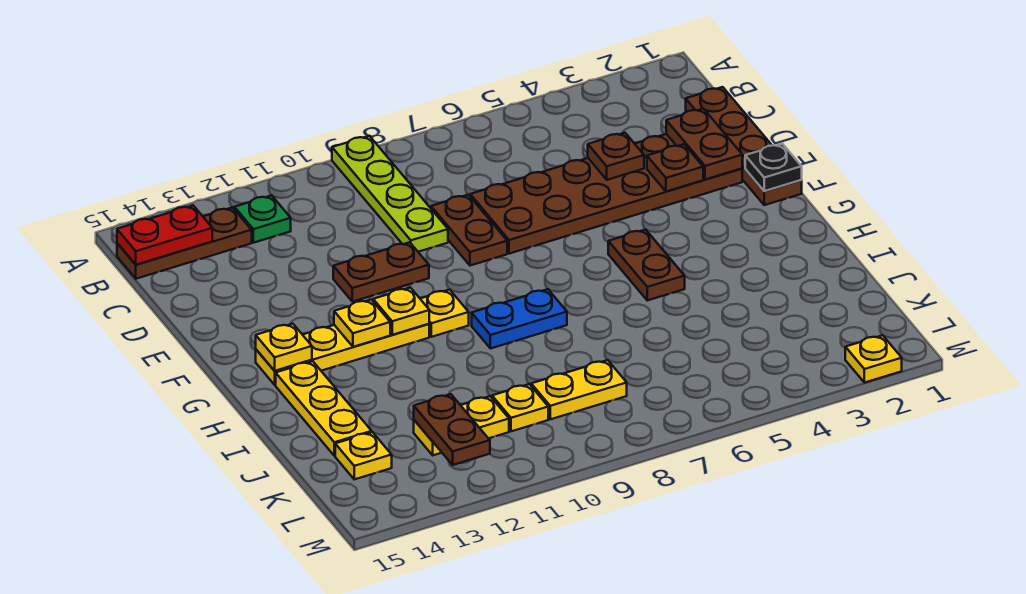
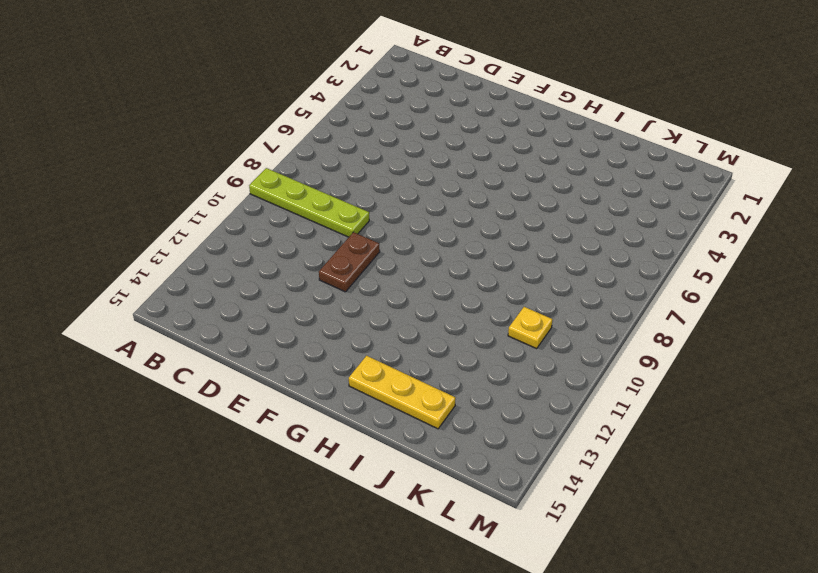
none -> green 1x1 plate [234,195,291,243]
none -> brown 1x3 plate [117,207,252,279]
none -> brown 1x4 plate [686,87,802,205]

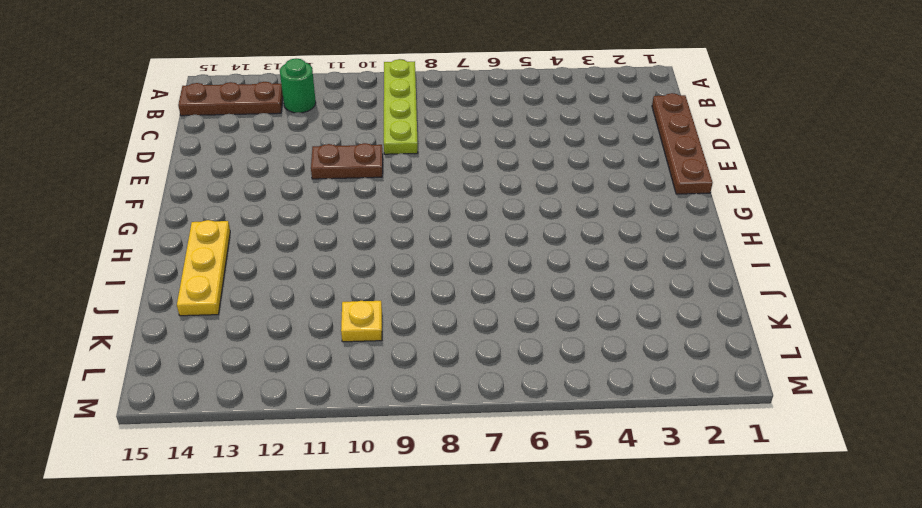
green 1x1 round brick [280,59,316,113] -> green 1x1 plate [234,195,291,243]
none -> brown 2x6 plate [470,134,742,254]
none -> brown 1x2 plate [431,195,507,266]
none -> brown 1x2 plate [608,230,685,300]

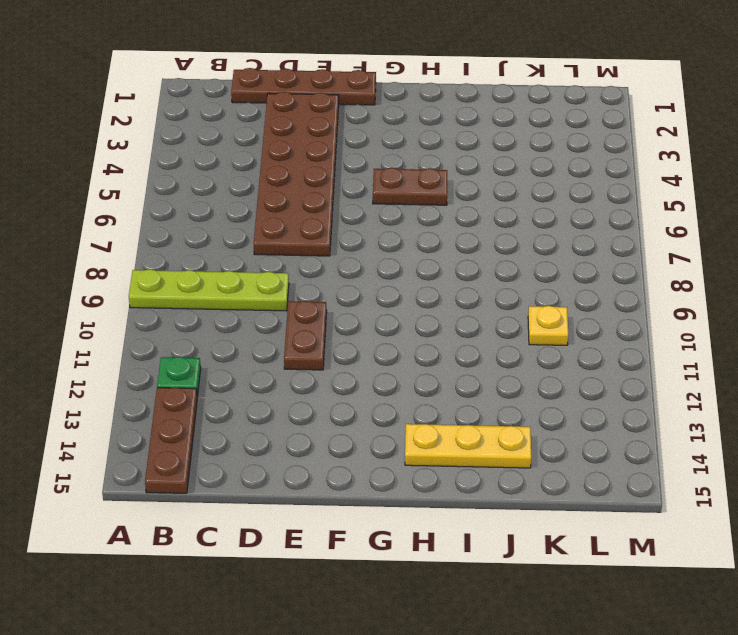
none -> brown 1x2 plate [431,195,507,266]
none -> yellow 1x1 plate [420,290,469,337]
none -> yellow 1x4 plate [256,324,429,385]

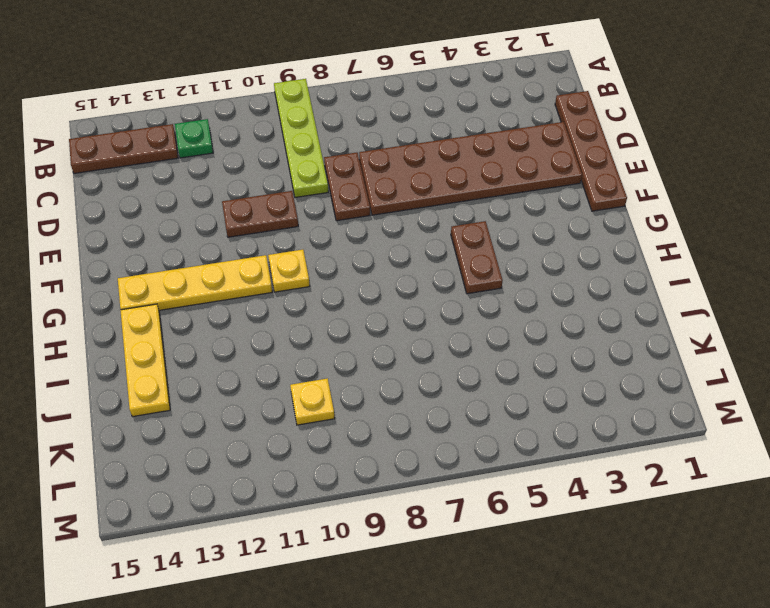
none -> blue 1x2 plate [472,289,567,349]
none -> yellow 1x2 plate [531,360,627,419]
none -> yellow 1x2 plate [414,396,509,455]

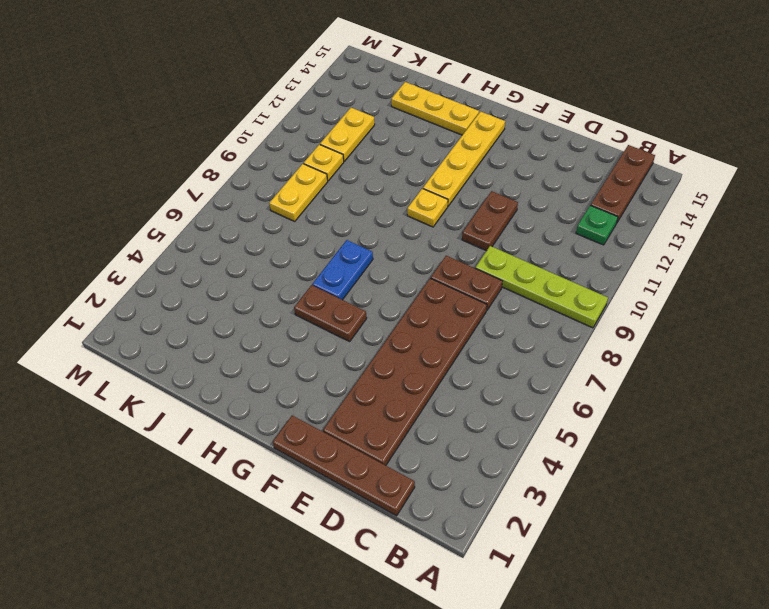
blue 1x2 plate [312,240,373,300] -> blue 1x2 plate moved to [472,289,567,349]
none -> yellow 1x1 plate [335,432,392,479]
none -> yellow 1x1 plate [845,335,902,383]
none -> red 1x2 plate [117,206,212,265]

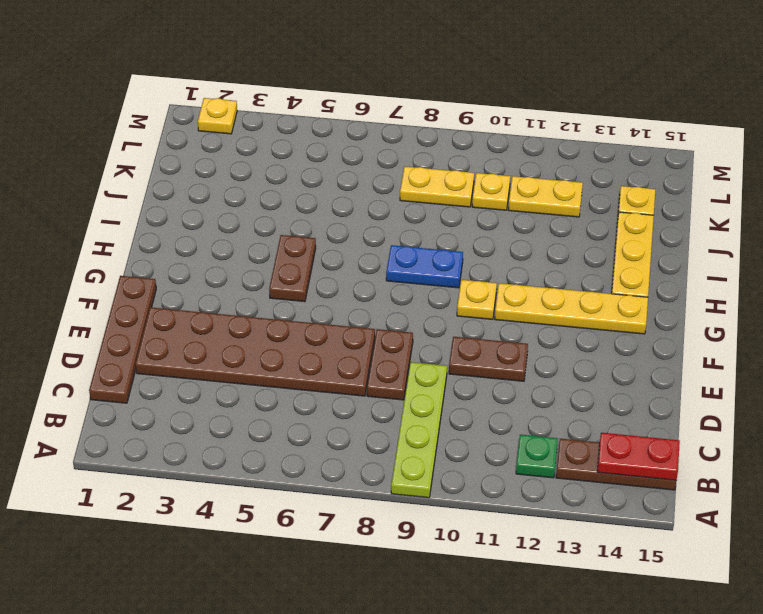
none -> brown 1x2 plate [666,109,742,180]
none -> brown 1x1 plate [588,133,644,180]
none -> brown 1x1 plate [647,144,703,191]

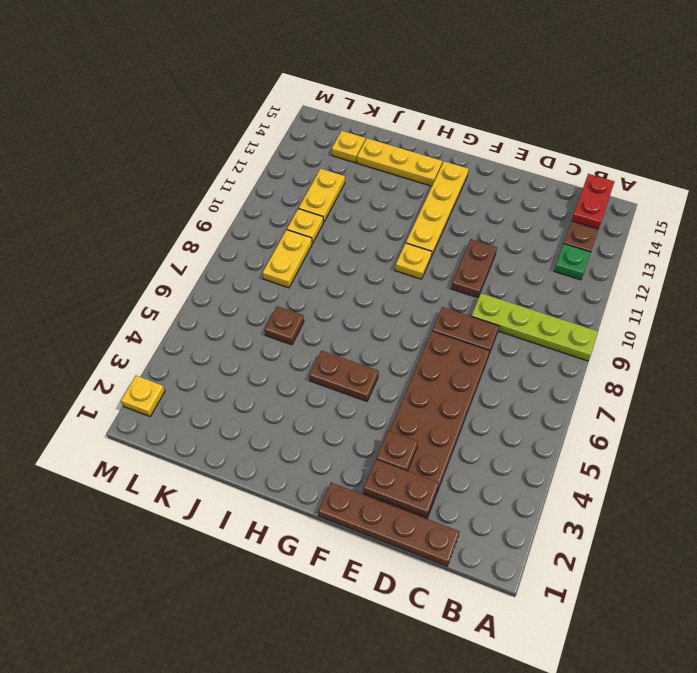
brown 1x1 plate [265,306,304,345] -> brown 1x1 plate moved to [588,133,644,180]
none -> blue 1x2 plate [472,289,567,349]
none -> black 1x1 plate [745,144,802,191]
none -> yellow 1x1 plate [373,288,429,335]

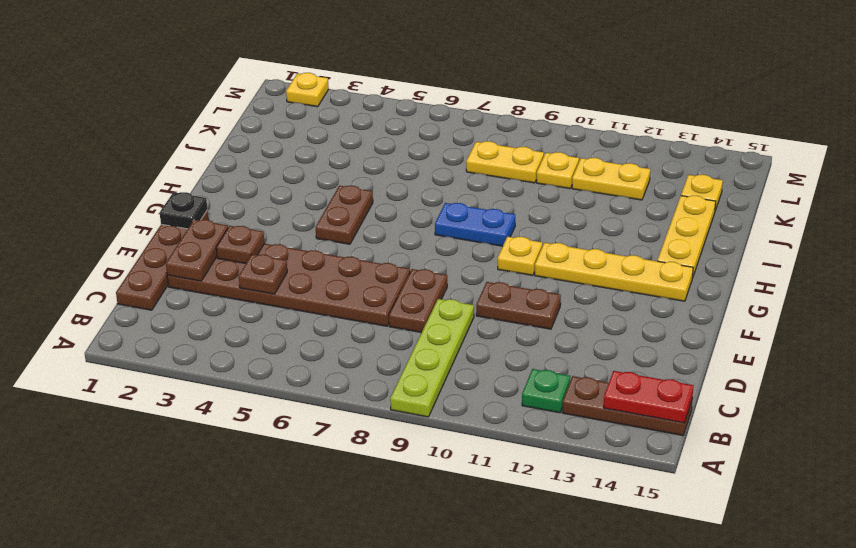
none -> yellow 1x1 plate [373,288,429,335]
none -> yellow 1x1 plate [334,300,390,347]
none -> yellow 1x1 plate [256,324,312,371]

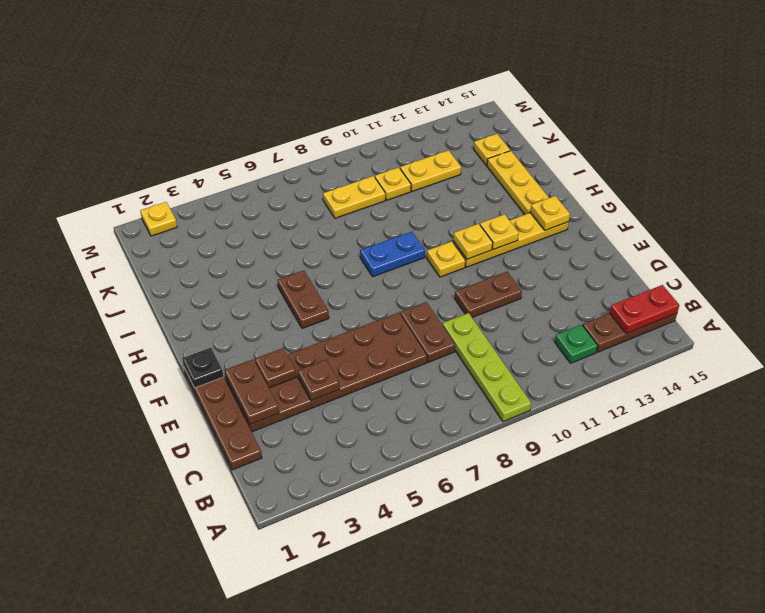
none -> brown 1x2 plate [414,394,490,465]

